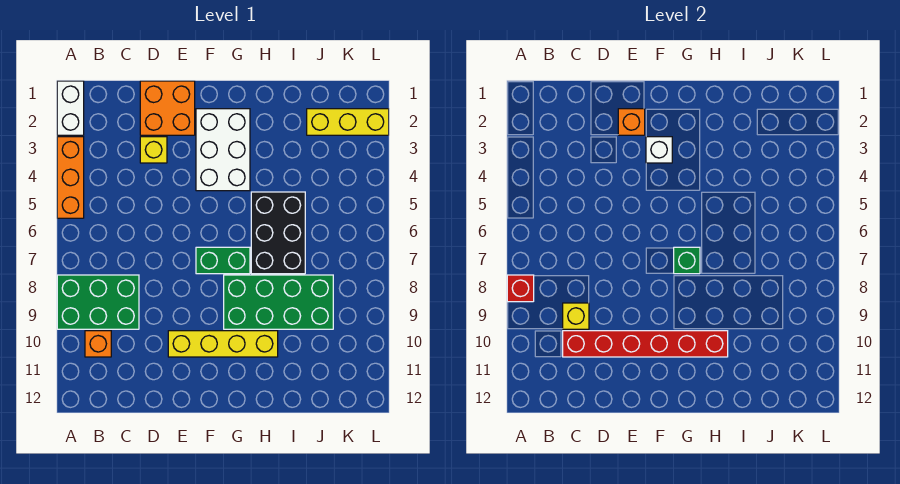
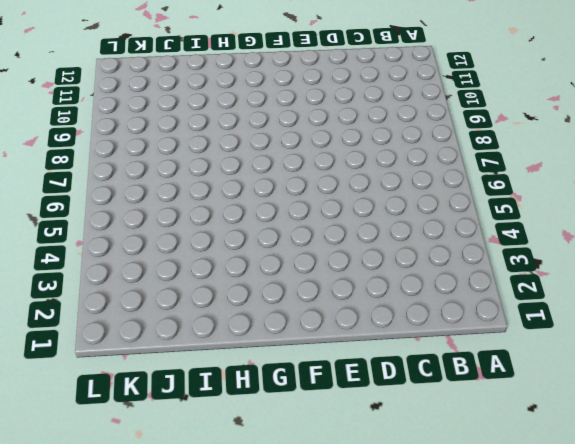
none -> white 1x2 brick [57,81,84,135]
none -> orange 1x3 brick [57,137,84,218]
none -> green 2x3 brick [57,275,139,329]

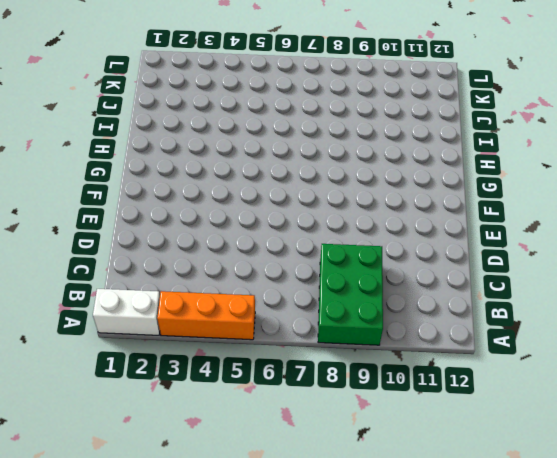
none -> orange 1x1 brick [85,331,111,357]
none -> orange 2x2 brick [140,81,195,135]
none -> yellow 1x1 brick [140,137,167,163]

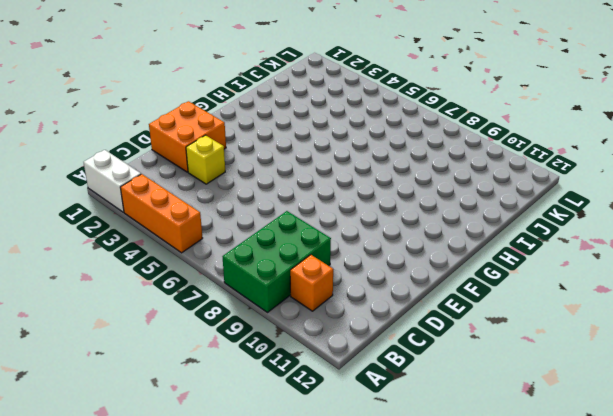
none -> yellow 1x4 brick [168,331,278,357]
none -> white 2x3 brick [196,109,250,191]
none -> green 1x2 brick [196,247,250,274]

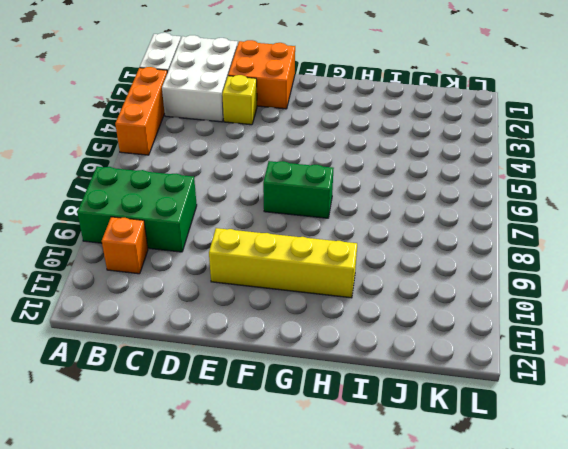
white 2x3 brick [162,35,238,122] -> white 2x3 brick moved to [196,109,250,191]
none -> green 2x4 brick [224,275,333,329]
none -> black 2x3 brick [251,192,305,274]
none -> yellow 1x3 brick [307,109,389,135]

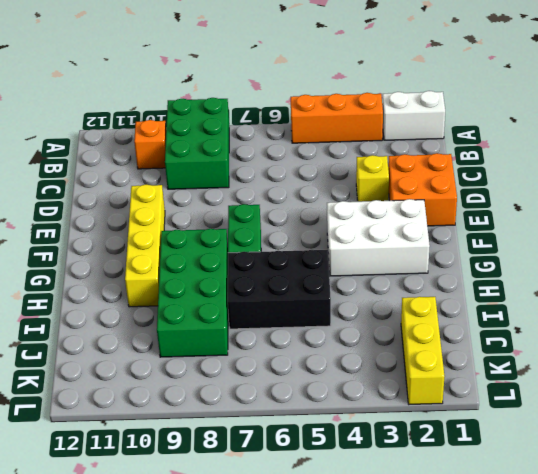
none -> red 1x1 brick [507,275,534,302]
none -> yellow 1x1 brick [563,303,589,329]
none -> red 1x6 brick [563,331,728,357]

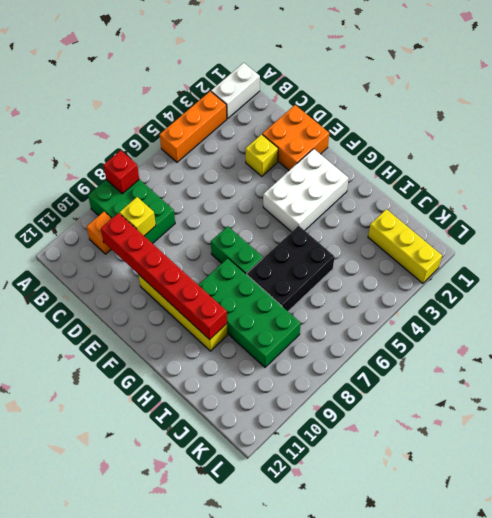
none -> orange 1x1 brick [618,109,645,135]
none -> white 1x1 brick [646,137,672,163]
none -> green 1x1 brick [674,247,700,274]

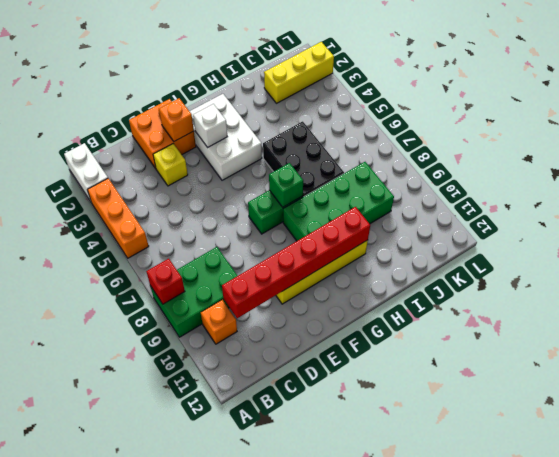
none -> yellow 1x1 brick [563,303,589,329]

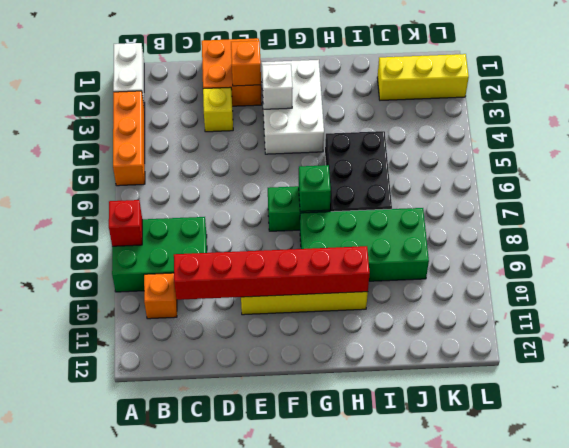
none -> yellow 1x1 brick [563,303,589,329]

